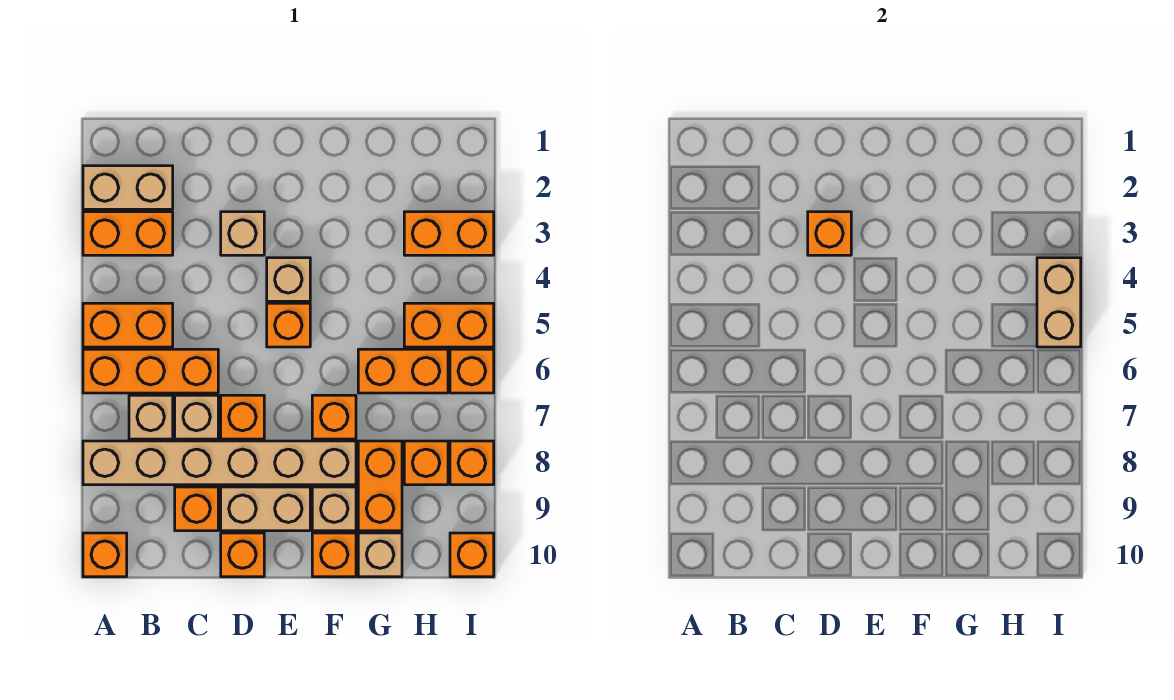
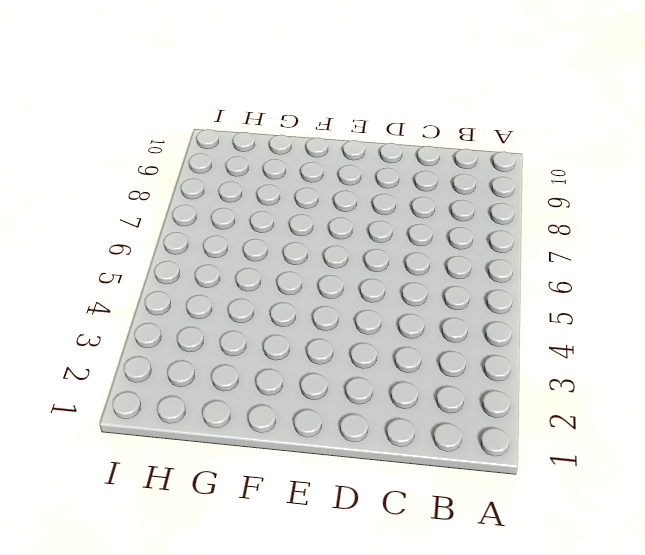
none -> tan 1x2 brick [83,166,173,209]
none -> orange 1x2 brick [83,212,173,255]
none -> orange 1x2 brick [83,303,173,347]

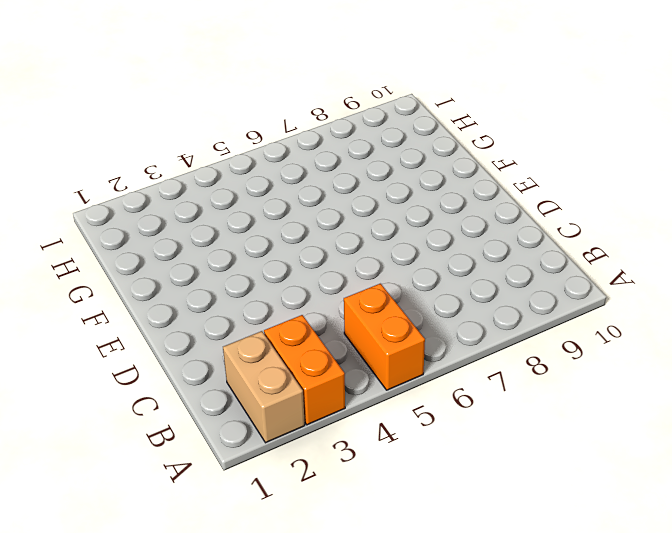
none -> orange 1x3 brick [83,349,218,393]
none -> tan 1x6 brick [83,441,356,485]
none -> orange 1x1 brick [83,533,127,577]

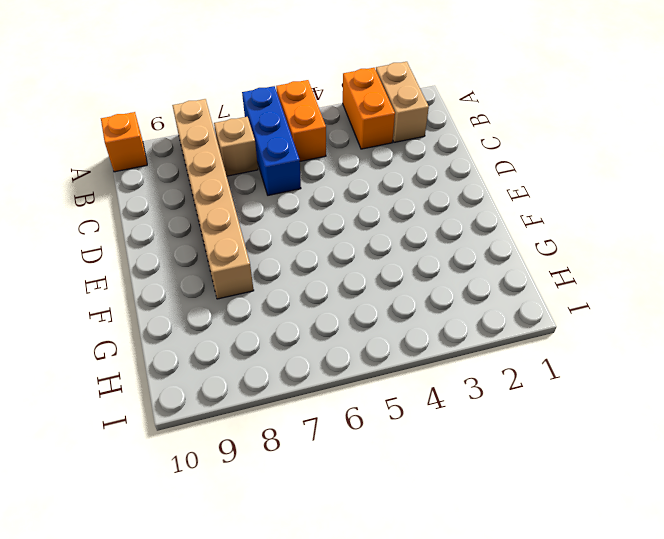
blue 1x3 brick [242,86,301,195] -> orange 1x3 brick [83,349,218,393]
none -> tan 1x1 brick [175,395,218,439]
none -> orange 1x1 brick [175,487,218,531]
none -> tan 1x1 brick [221,212,264,255]

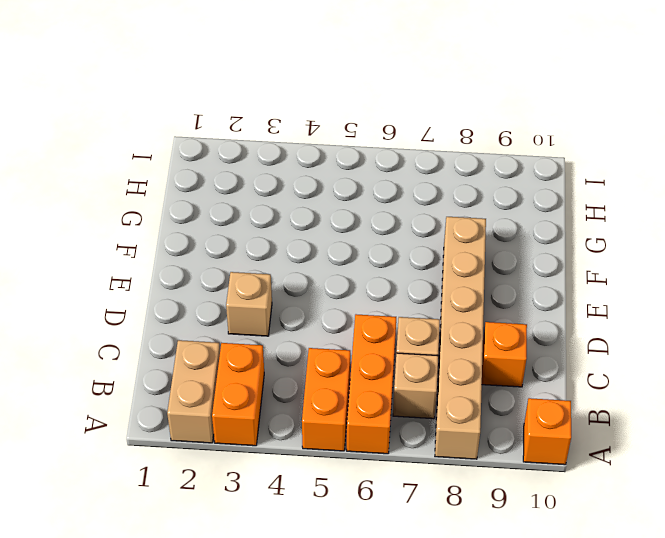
none -> orange 1x1 brick [221,395,264,439]
none -> tan 1x2 brick [221,487,310,531]
none -> orange 1x1 brick [221,533,264,577]

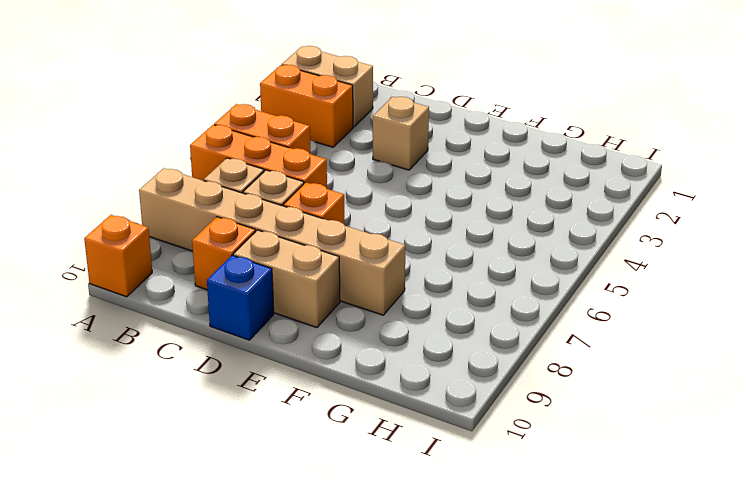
blue 1x1 brick [207,255,274,340] -> orange 1x1 brick [221,533,264,577]
none -> tan 1x1 brick [267,258,310,301]
none -> orange 1x1 brick [267,303,310,347]
none -> orange 1x1 brick [312,395,356,439]

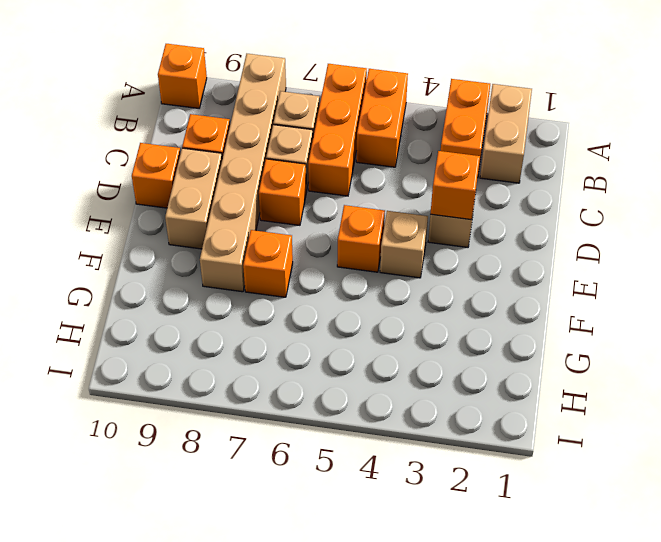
none -> tan 1x1 brick [312,487,356,531]
none -> orange 1x1 brick [312,533,356,577]
none -> orange 1x2 brick [358,349,448,393]

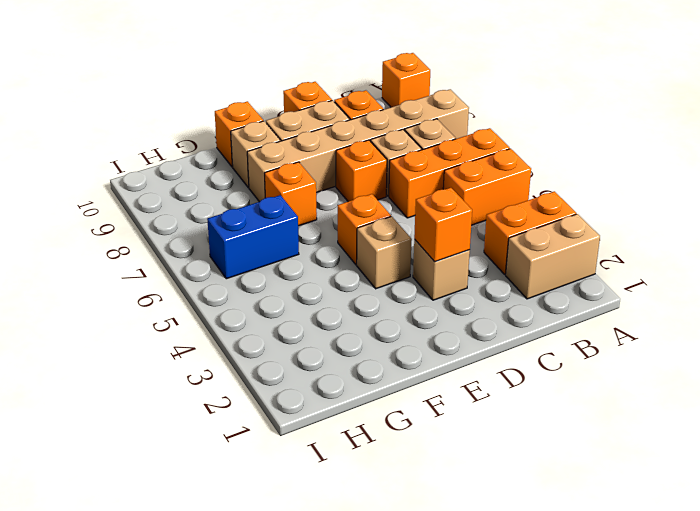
blue 1x2 brick [207,195,299,279] -> orange 1x2 brick [358,349,448,393]
none -> orange 1x2 brick [358,441,402,531]
none -> tan 1x1 brick [358,533,402,577]
none -> orange 1x2 brick [404,212,494,255]

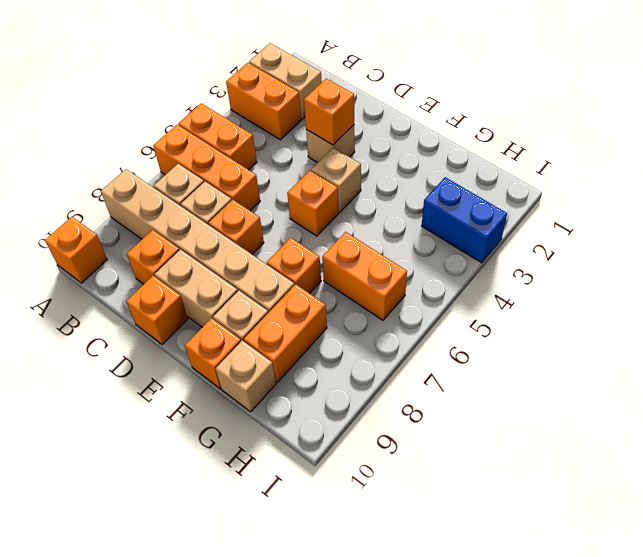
blue 1x2 brick [422,177,507,263] -> orange 1x2 brick [404,212,494,255]
none -> orange 1x2 brick [404,303,494,347]
none -> orange 1x1 brick [404,441,448,485]
none -> orange 1x1 brick [450,349,494,393]

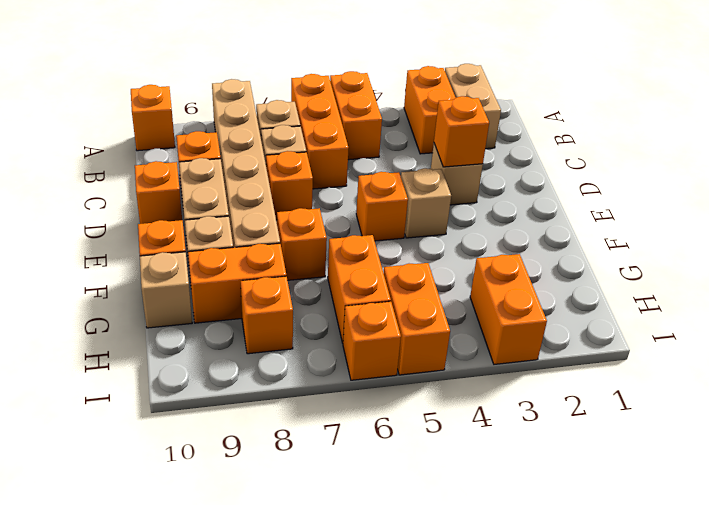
none -> orange 1x1 brick [450,441,494,485]
none -> orange 1x1 brick [450,533,494,577]
none -> tan 1x2 brick [1037,258,1081,347]

